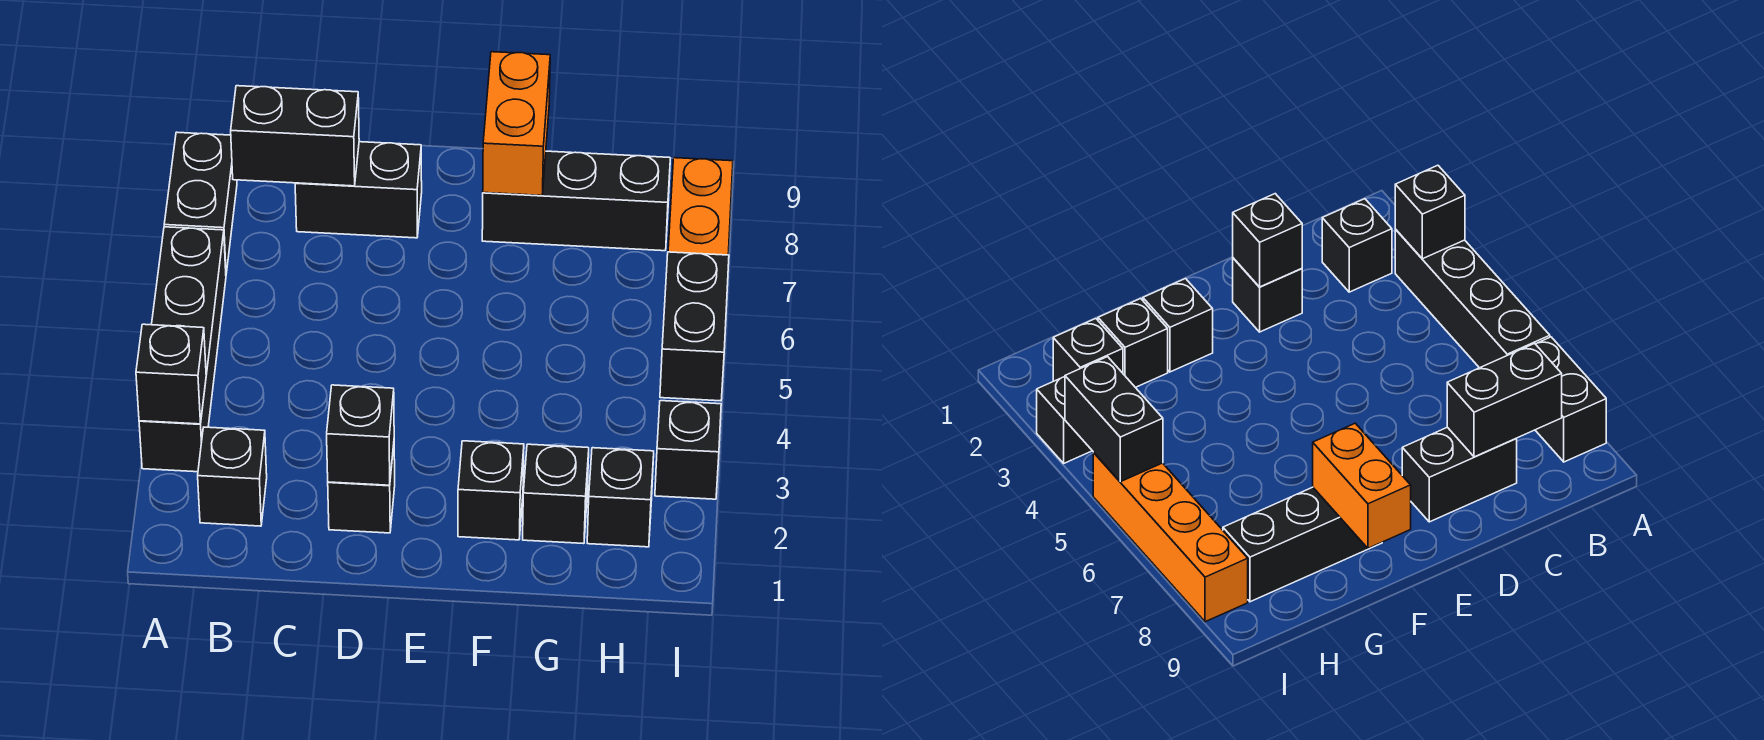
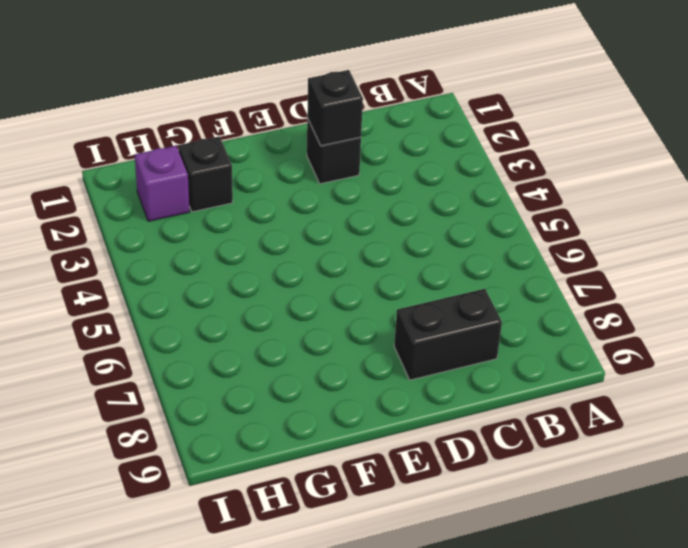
purple 1x1 brick [135,146,190,221] -> black 1x1 brick [587,448,654,547]
none -> black 1x4 brick [139,227,226,472]
none -> black 1x2 brick [164,132,237,273]
none -> black 1x1 brick [198,427,267,526]

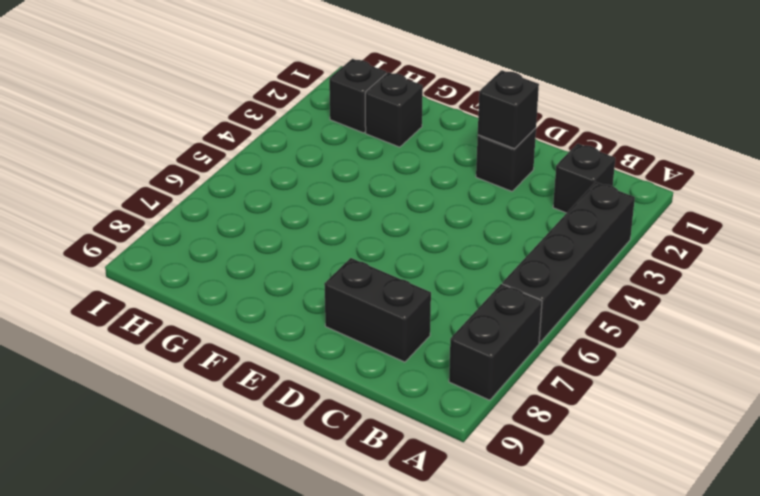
none -> black 1x1 brick [458,441,524,540]
none -> black 1x3 brick [482,151,670,251]
none -> black 1x1 brick [655,401,721,499]

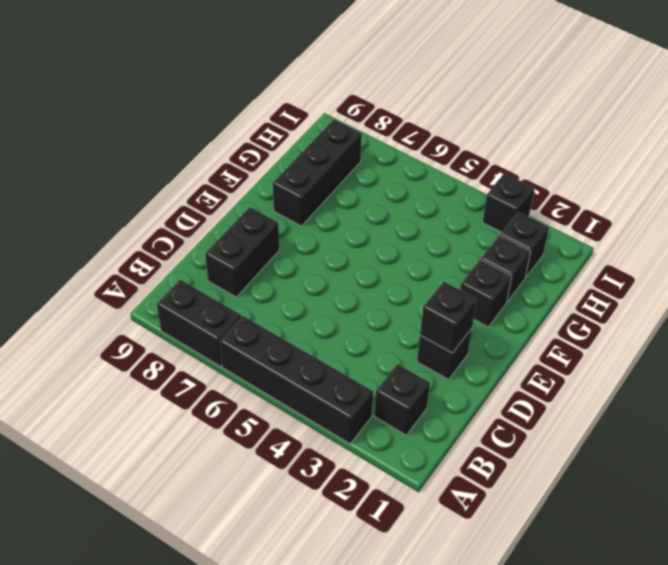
none -> orange 1x4 brick [668,158,733,255]
none -> black 1x1 brick [136,324,206,424]
none -> black 1x2 brick [231,86,359,186]

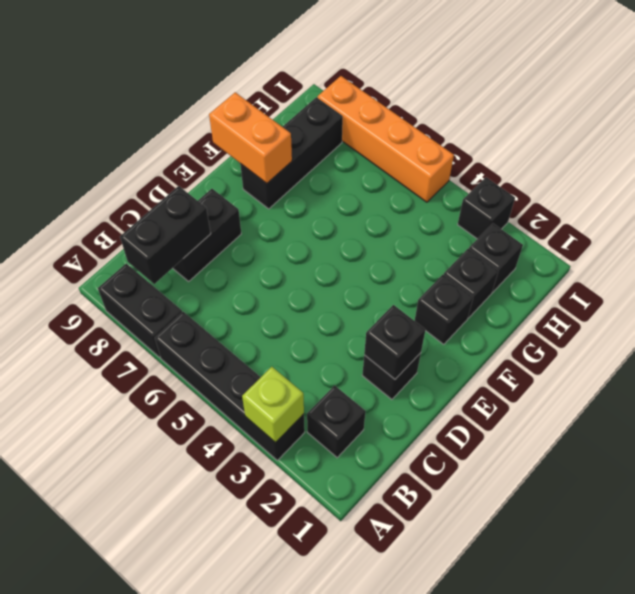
lime 1x1 brick [242,367,304,443] -> black 1x1 brick [136,324,206,424]
none -> black 1x2 brick [660,252,729,401]

